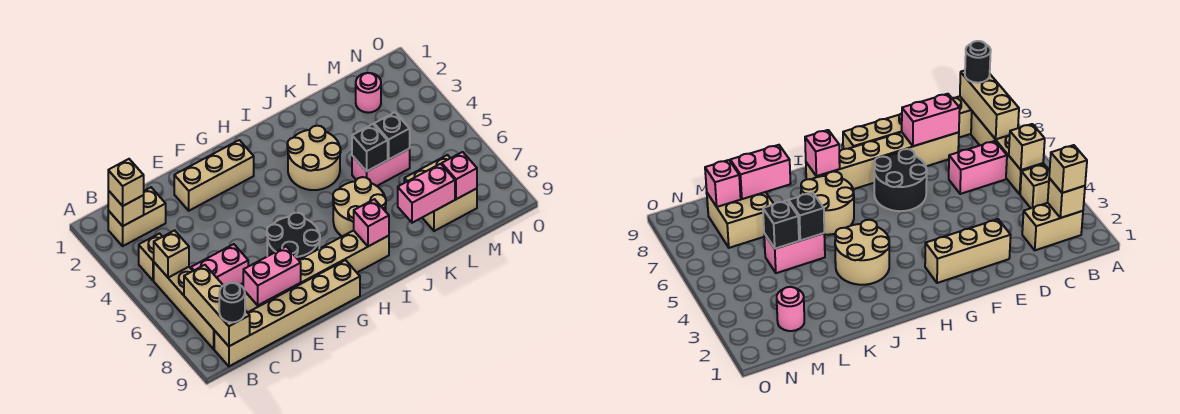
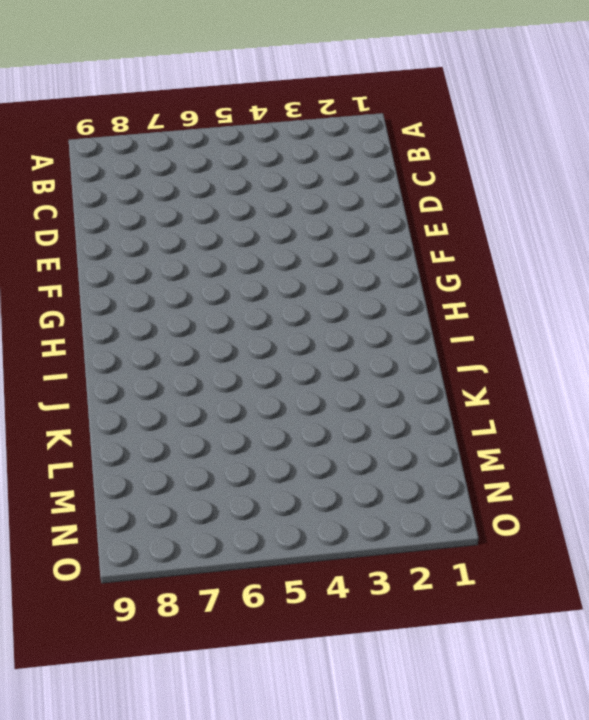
none -> tan 1x2 brick [108,187,166,246]
none -> tan 1x1 brick [139,233,162,281]
none -> tan 1x4 brick [154,262,214,349]

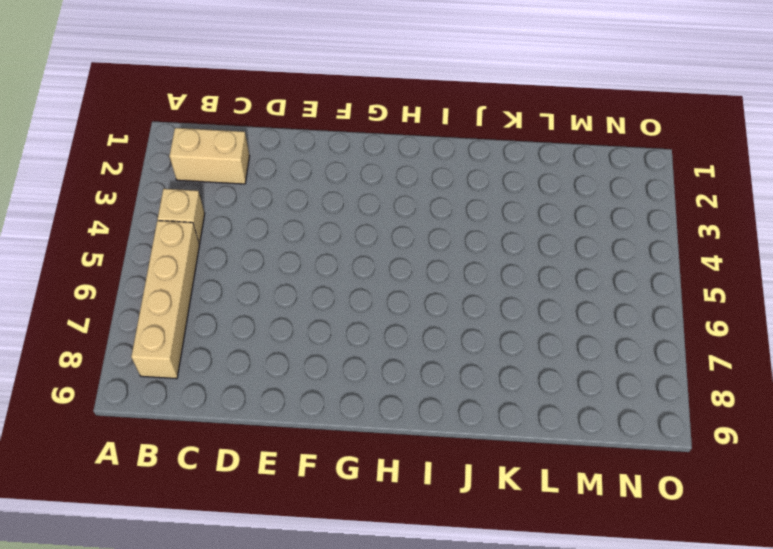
none -> tan 1x6 brick [214,260,360,366]
none -> pink 1x2 brick [191,244,248,285]
none -> tan 1x6 brick [245,230,389,313]

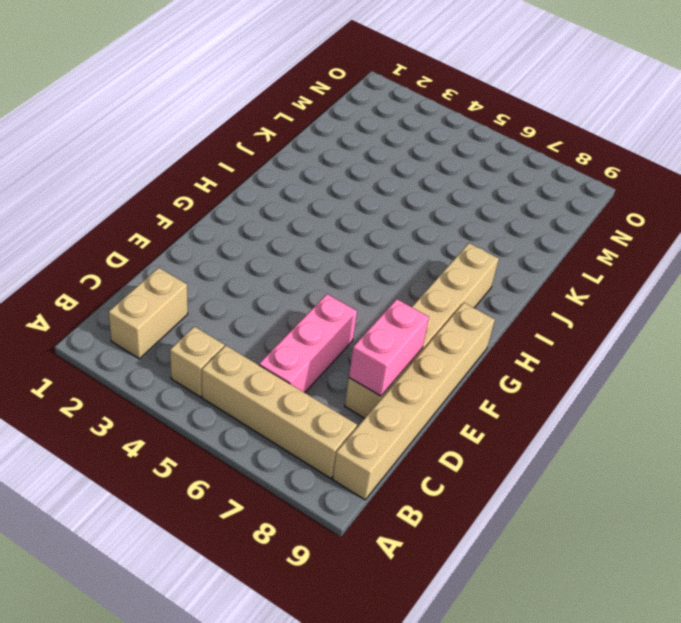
pink 1x3 brick [259,294,357,393] -> pink 1x2 brick [191,244,248,285]
none -> tan 1x3 brick [174,140,254,211]
none -> black 2x2 round brick [267,213,320,260]
none -> tan 2x2 round brick [287,126,341,190]

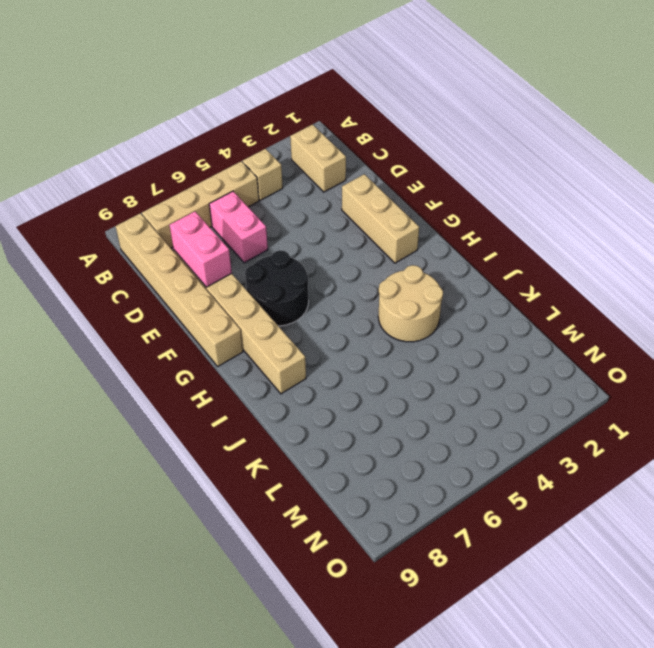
none -> tan 2x2 round brick [333,177,386,236]
none -> pink 1x2 brick [352,149,410,186]
none -> tan 2x2 brick [404,155,477,231]

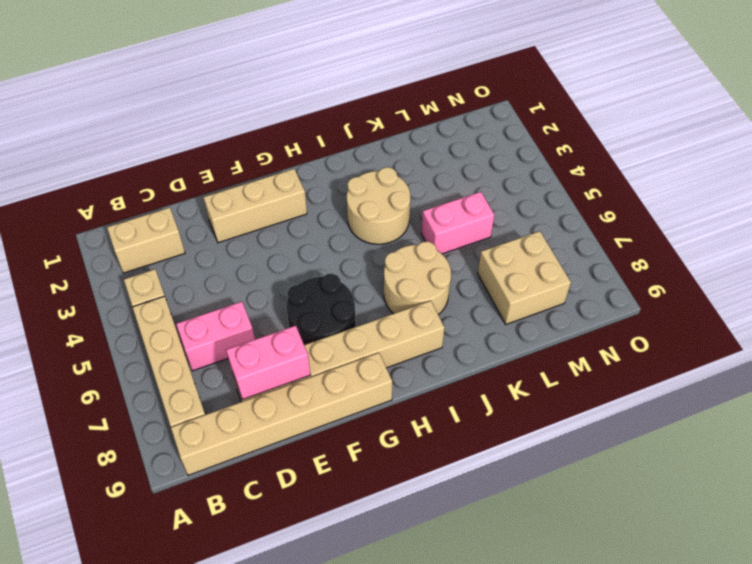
none -> pink 1x1 round brick [356,73,381,113]
none -> tan 1x1 brick [108,190,144,226]
none -> tan 1x1 brick [154,230,189,278]

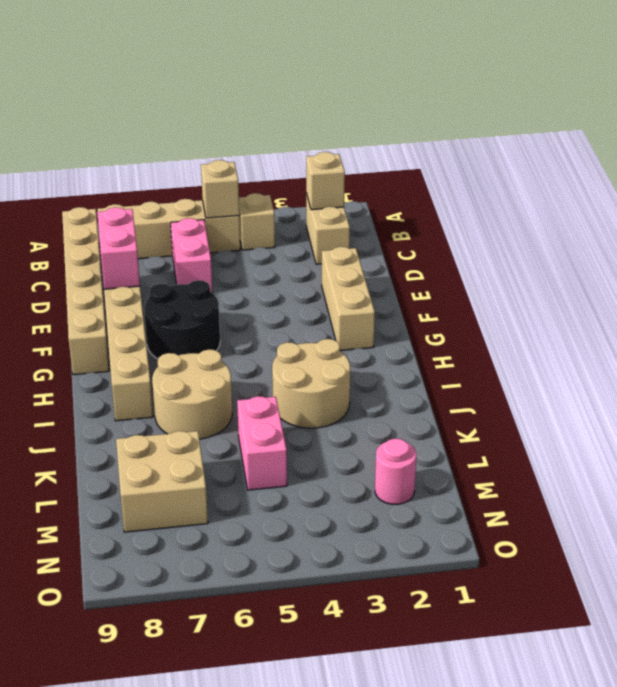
none -> tan 1x3 brick [184,265,250,346]
none -> pink 1x1 brick [354,199,389,246]
none -> black 1x1 brick [352,124,388,171]

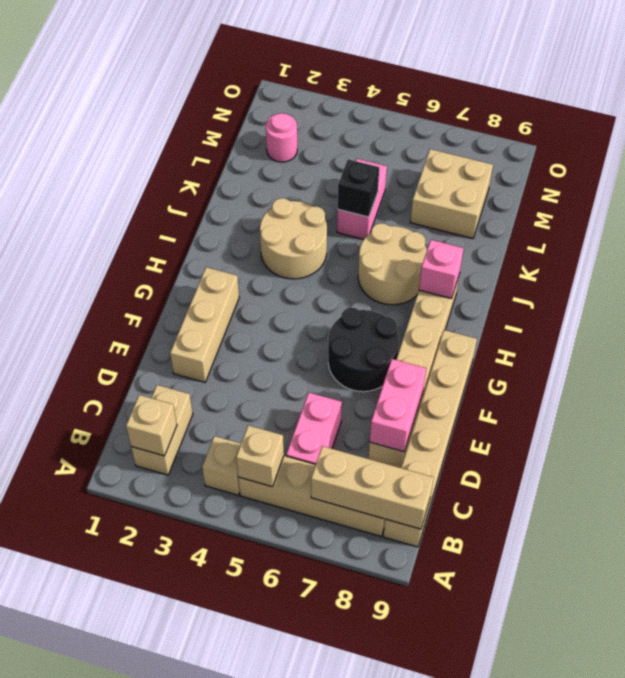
none -> pink 1x2 brick [398,164,455,223]
none -> black 1x1 brick [374,112,410,160]
none -> pink 1x1 brick [442,152,477,199]

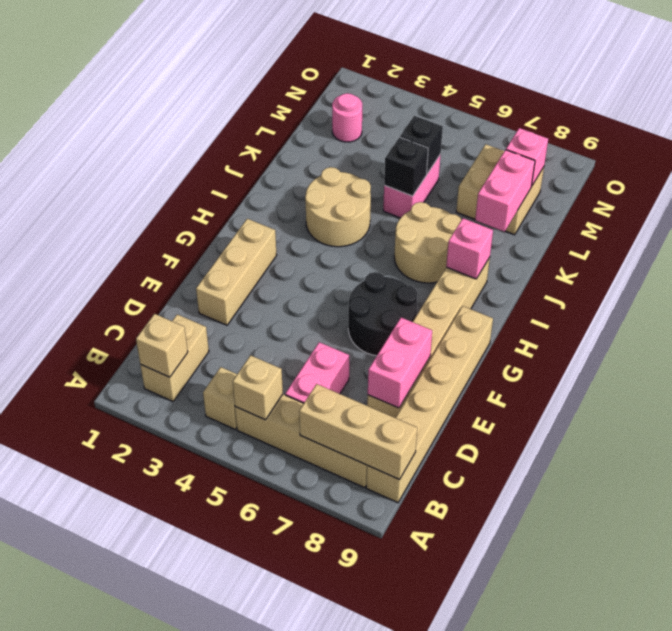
none -> tan 1x1 brick [108,159,144,206]
none -> black 1x1 round brick [219,283,245,322]

